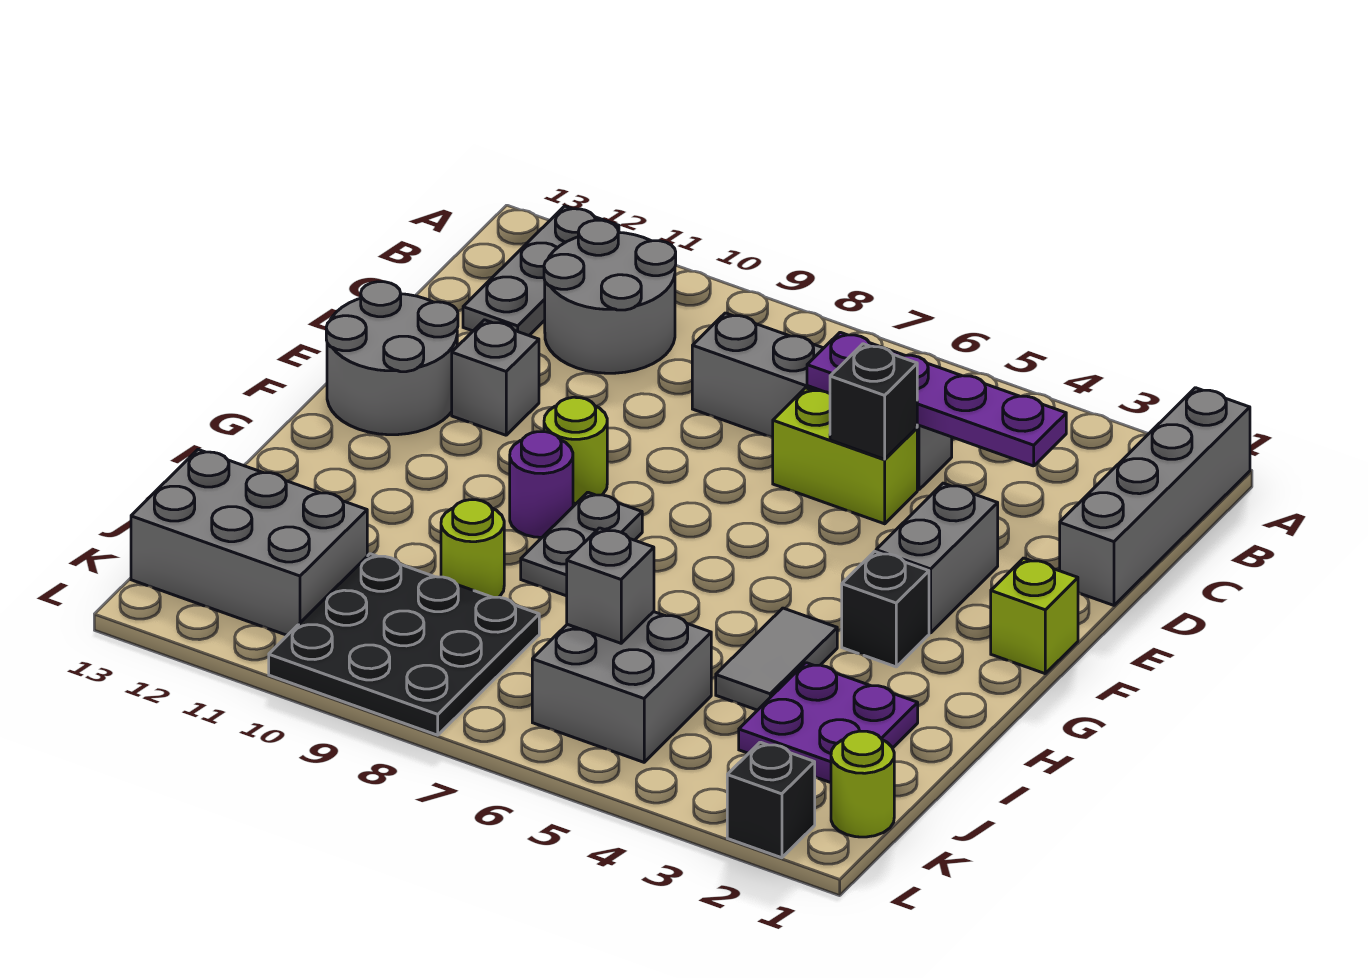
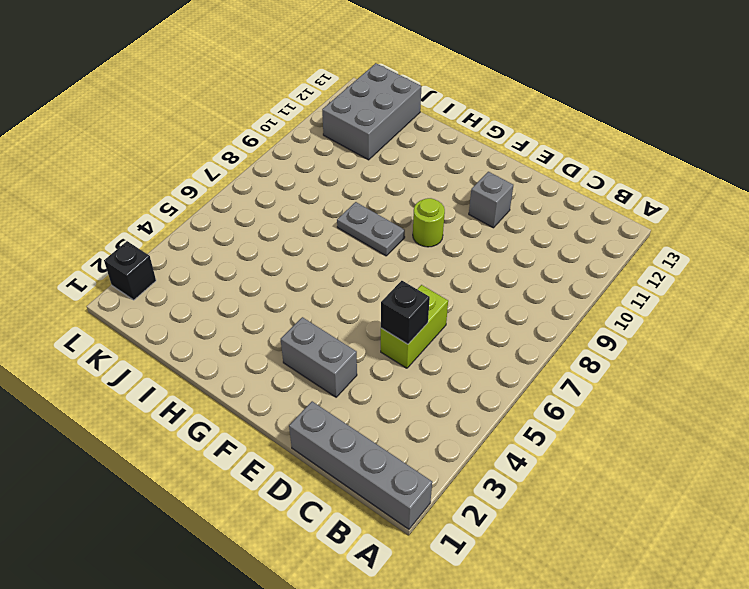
none -> grey 1x3 plate [463,206,619,335]
none -> grey 2x2 round brick [544,220,676,373]
none -> grey 1x4 brick [692,313,952,490]

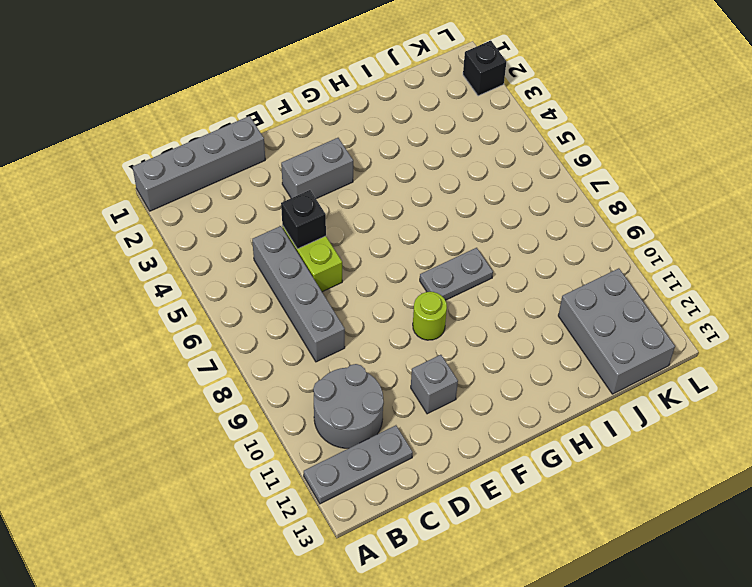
none -> grey 2x2 round brick [326,282,458,435]
none -> lime 1x1 brick [991,558,1078,674]
none -> black 1x1 brick [842,551,929,667]

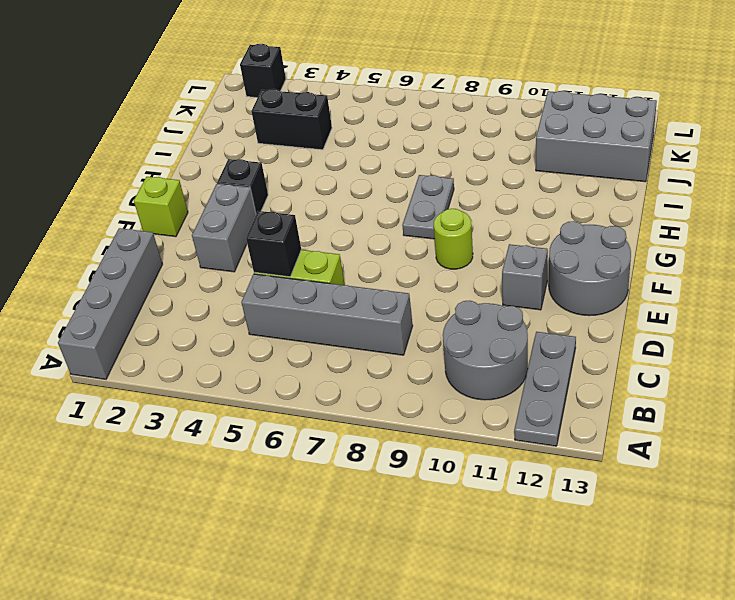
black 1x2 brick [251,89,332,150] -> purple 2x2 plate [739,663,918,783]
none -> purple 1x1 round brick [510,432,573,537]
none -> grey 1x2 tile [716,608,837,710]
none -> lime 1x1 round brick [441,500,504,597]

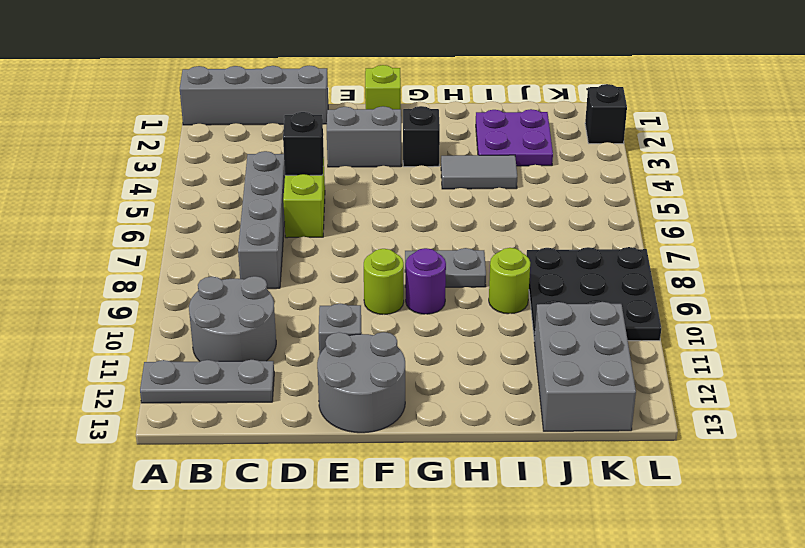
none -> grey 2x2 brick [532,612,711,762]
none -> lime 1x1 round brick [831,731,894,837]
none -> purple 1x4 plate [807,332,1066,466]

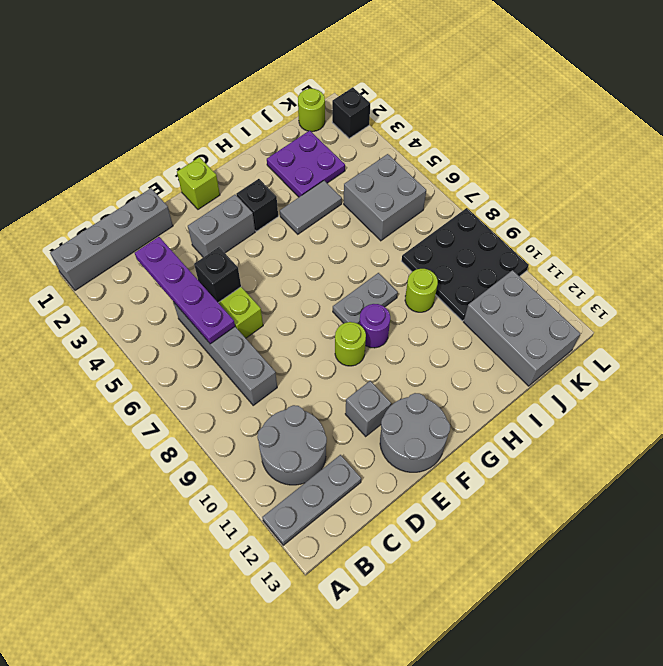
none -> grey 1x1 brick [567,528,654,643]

